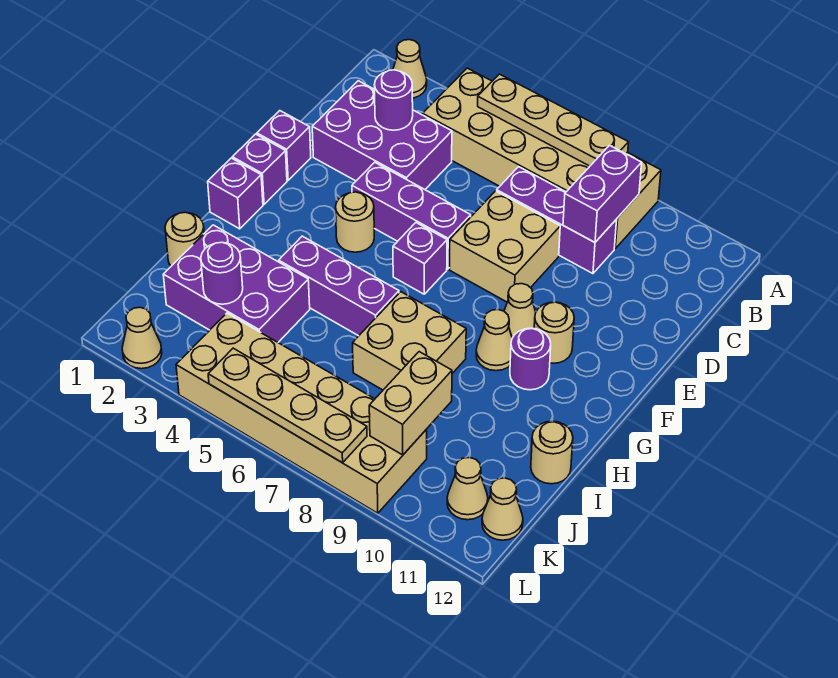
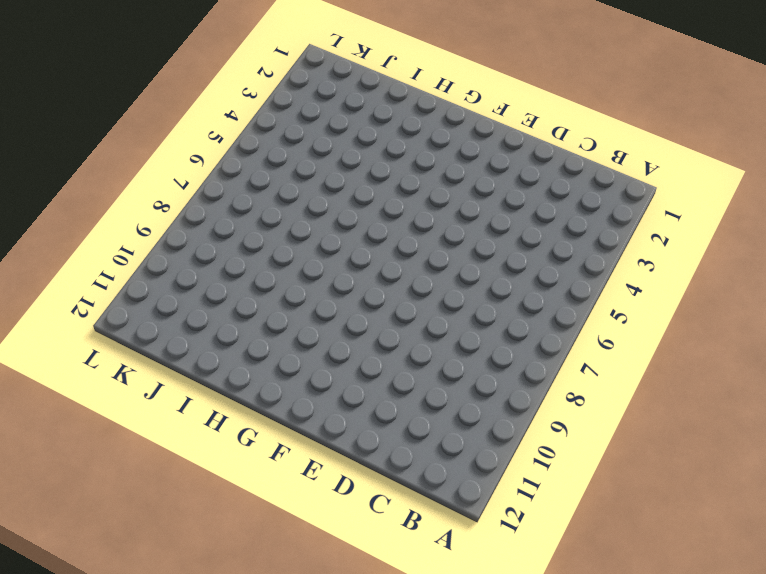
none -> tan 1x1 cone [393,40,427,98]
none -> tan 2x6 brick [423,68,661,248]
none -> purple 2x3 brick [312,81,452,189]
none -> purple 1x3 brick [497,167,617,274]

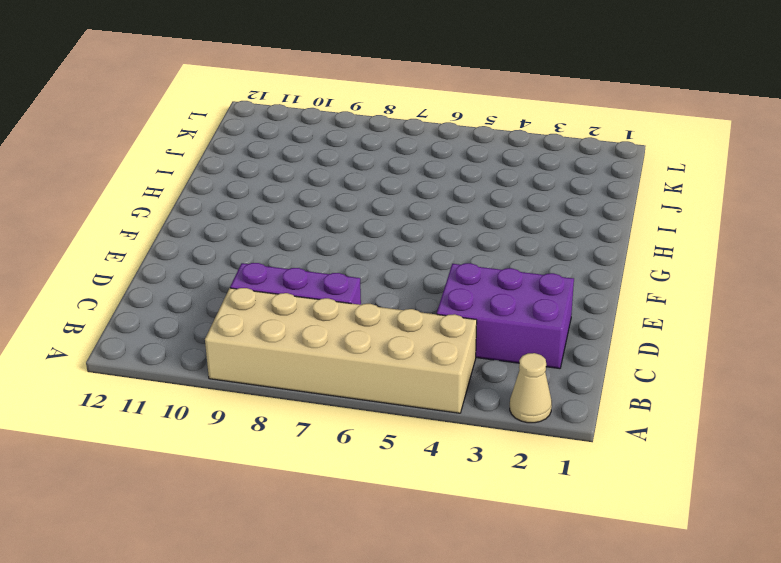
none -> tan 2x2 brick [450,191,560,302]
none -> purple 1x1 brick [257,111,311,180]
none -> purple 1x3 brick [352,162,471,269]
none -> purple 1x1 brick [232,134,287,204]

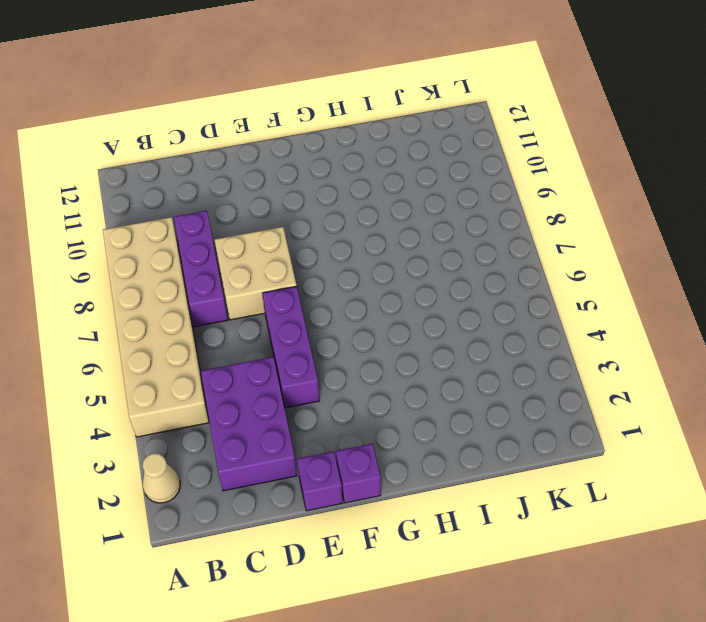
none -> tan 1x1 round brick [336,192,374,252]
none -> purple 1x1 brick [393,223,447,294]
none -> tan 1x1 cone [504,284,536,338]
none -> tan 1x1 round brick [534,302,574,363]

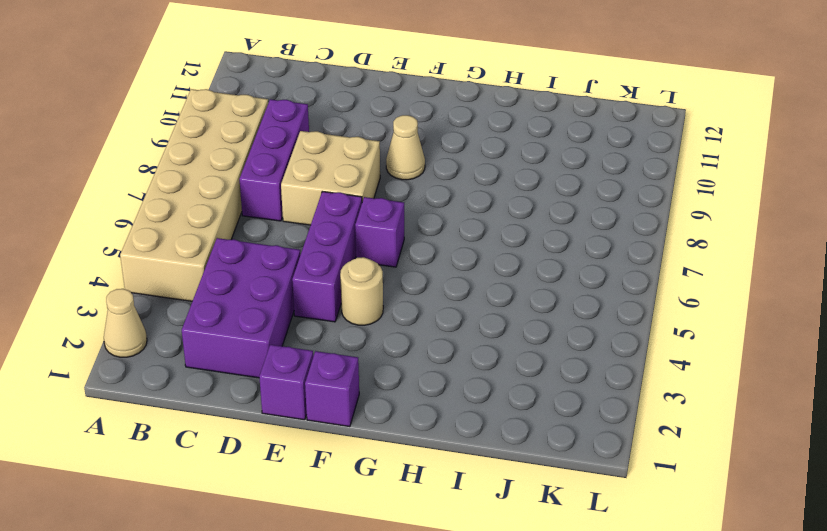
none -> tan 1x1 round brick [534,302,574,363]
none -> purple 1x1 brick [208,158,263,229]
none -> tan 1x1 cone [476,310,512,371]
none -> purple 1x1 round brick [510,328,551,390]

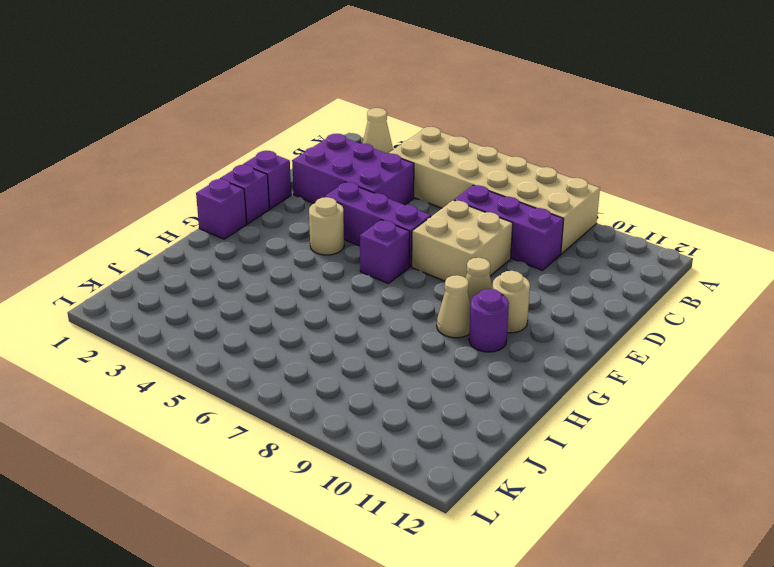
none -> purple 1x3 brick [279,236,399,336]
none -> tan 2x2 brick [353,292,466,390]
none -> tan 1x1 round brick [165,212,204,266]
none -> purple 2x3 brick [163,225,310,342]

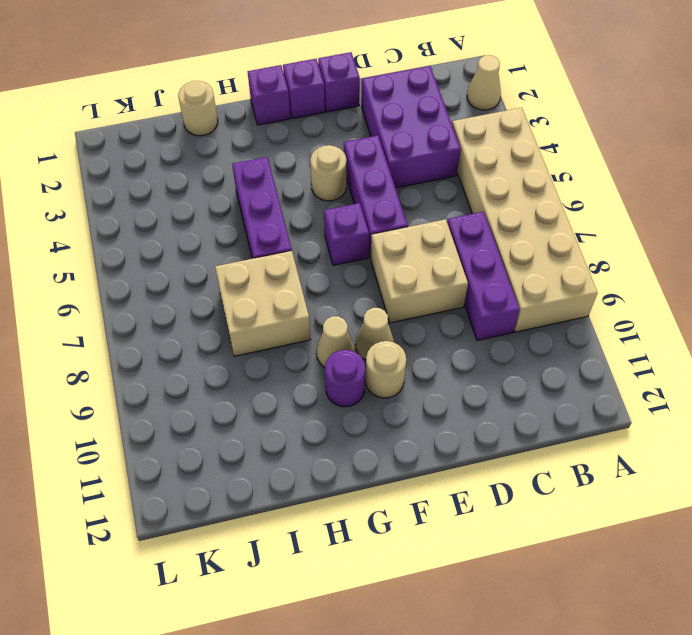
none -> purple 2x3 brick [163,225,310,342]
none -> tan 1x1 round brick [531,421,573,484]
none -> tan 2x6 brick [176,313,427,513]
none -> tan 1x1 cone [447,457,488,520]

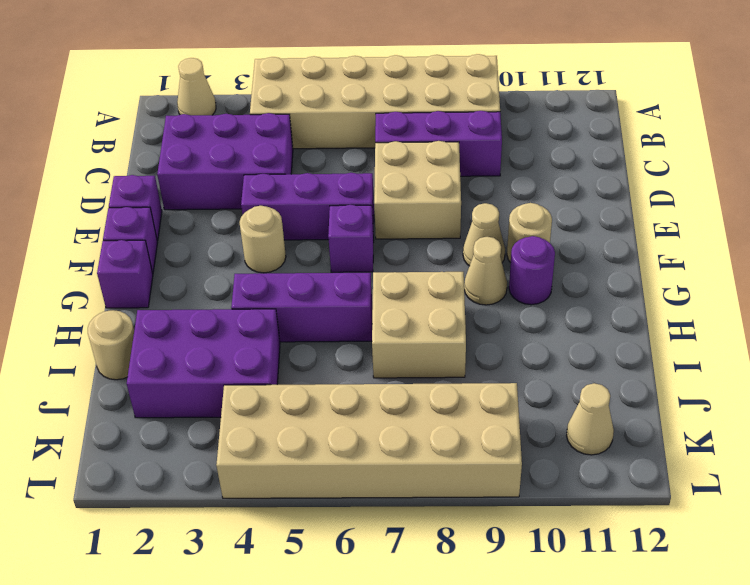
none -> tan 1x1 round brick [531,421,573,484]
none -> tan 1x1 cone [482,478,523,540]
none -> tan 1x1 cone [122,307,162,369]
none -> tan 1x4 plate [478,74,629,166]

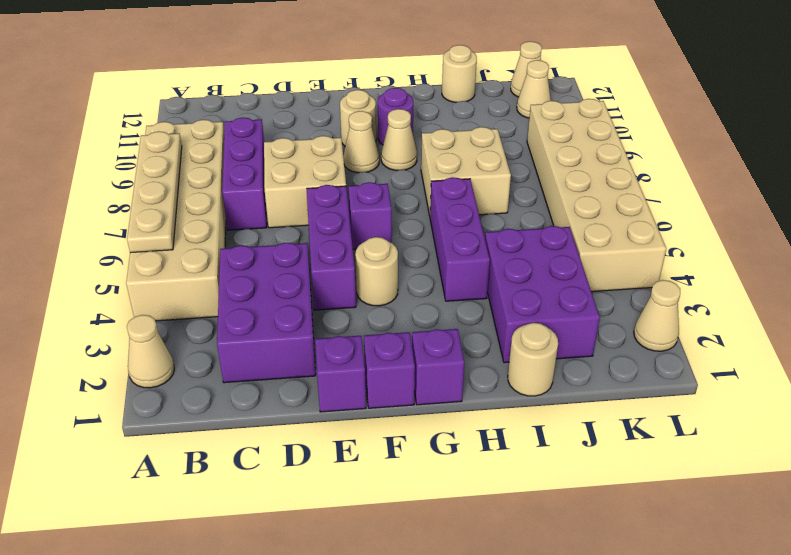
none -> purple 1x2 brick [563,145,642,242]
none -> purple 1x1 round brick [375,70,413,130]
none -> purple 1x1 round brick [201,242,243,304]
none -> tan 1x2 brick [369,352,452,455]

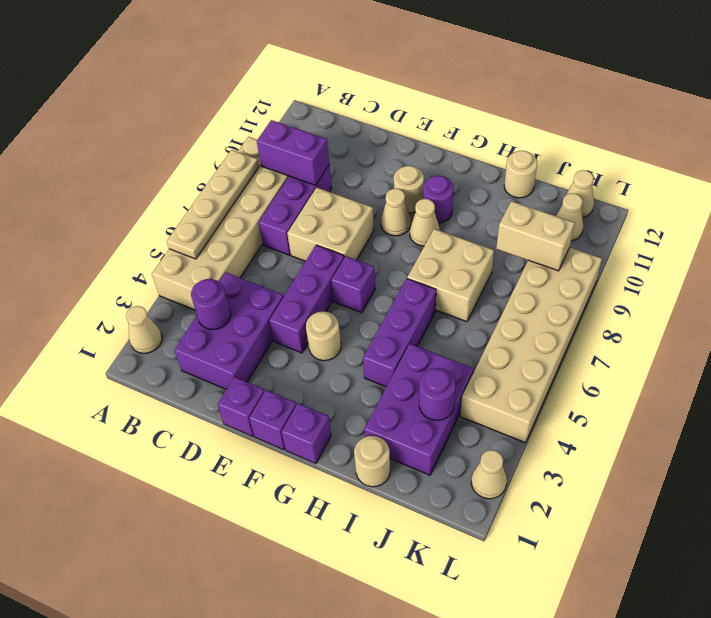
none -> tan 1x4 plate [208,348,367,463]

